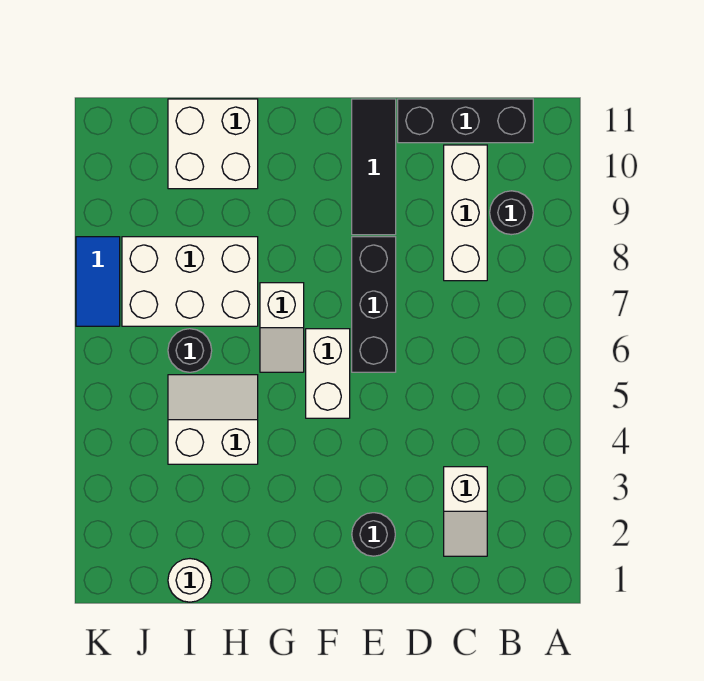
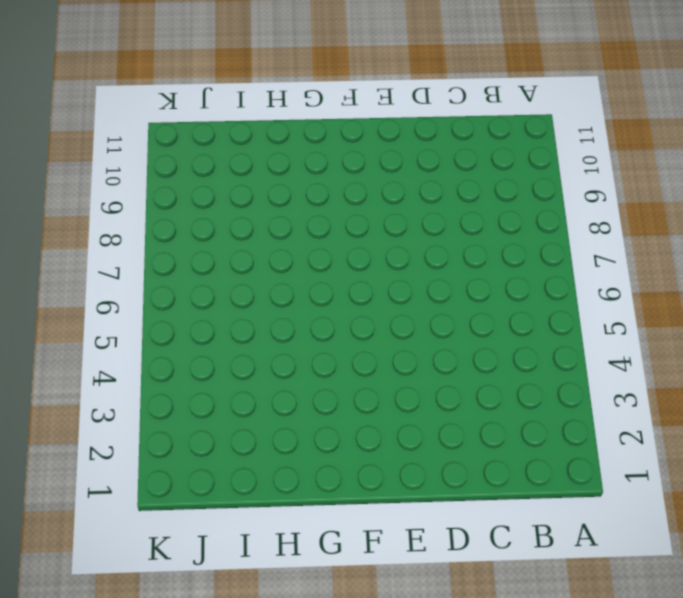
none -> black 1x1 round brick [490,191,533,235]
none -> black 1x3 brick [398,99,533,143]
none -> white 1x2 slope [444,467,487,556]

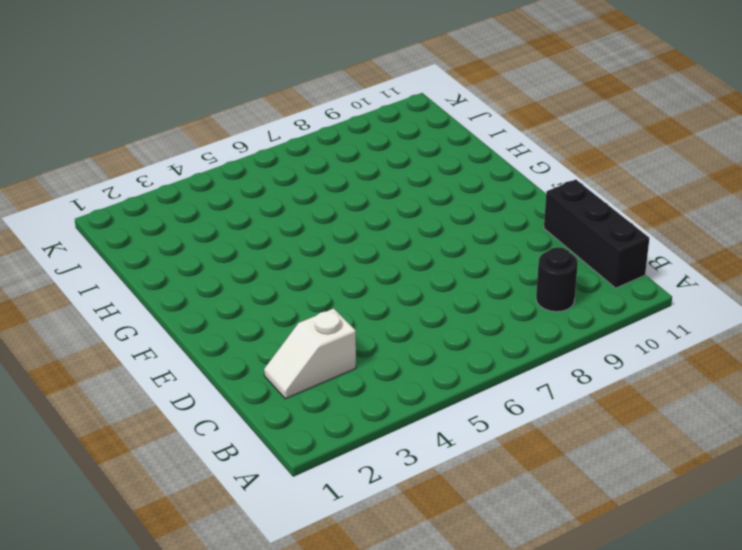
none -> white 1x3 brick [444,145,487,281]
none -> black 1x1 round brick [352,513,395,556]
none -> black 1x3 brick [352,237,396,372]

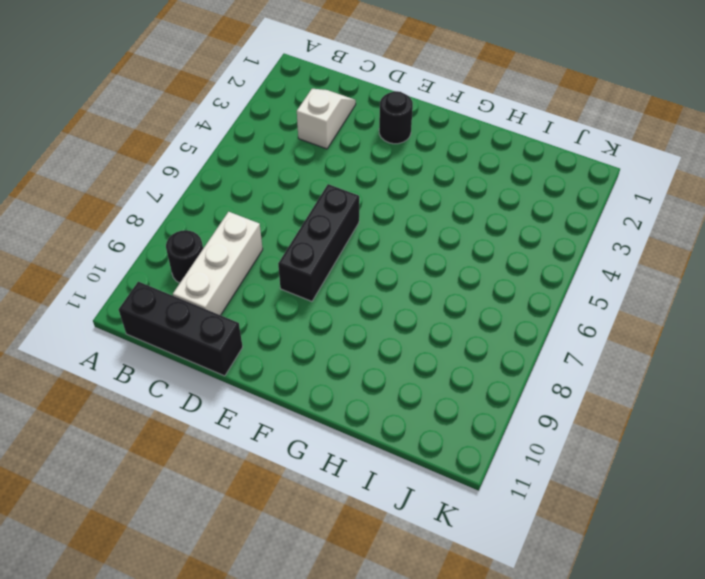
none -> black 1x3 tile [352,99,396,235]
none -> white 1x2 brick [306,329,350,418]
none -> white 1x2 slope [260,283,304,372]

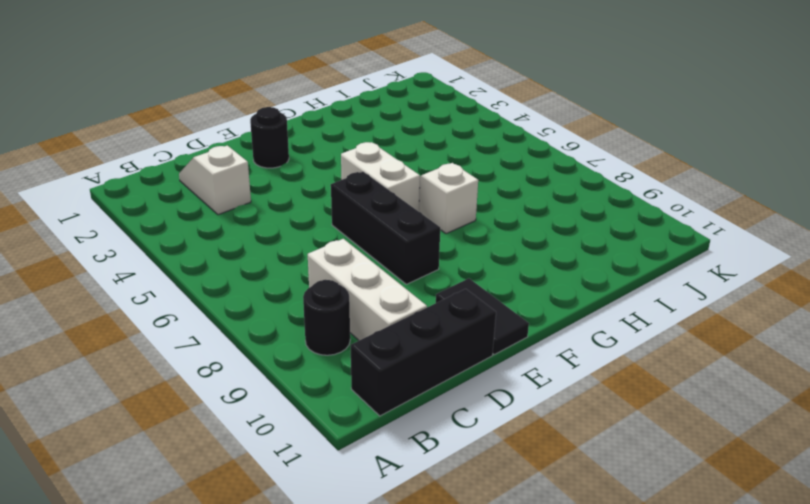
black 1x2 tile [436,278,529,355] -> black 1x3 tile [352,99,396,235]
none -> white 2x2 slope [168,375,258,464]
none -> white 2x3 brick [122,237,258,326]
none -> white 2x2 brick [168,99,258,189]

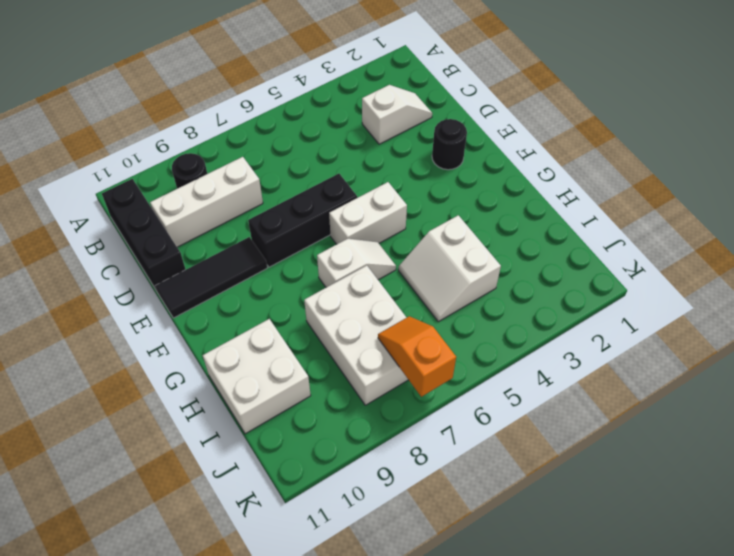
orange 1x2 slope [378,316,456,397] -> none
none -> white 1x1 round brick [168,559,212,602]
none -> black 1x1 round brick [168,329,212,372]
none -> blue 1x2 tile [76,237,120,326]

